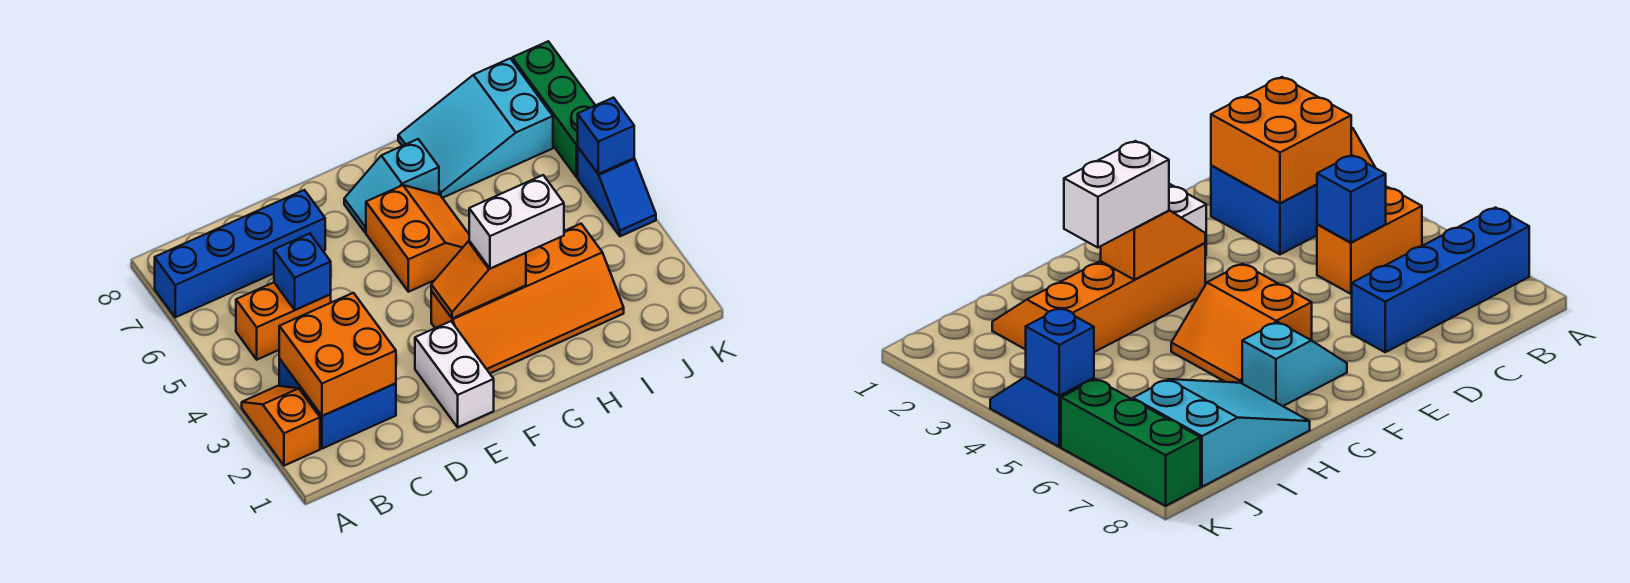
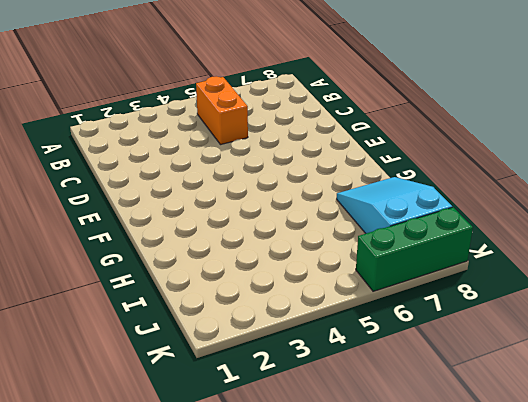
none -> orange 1x2 slope [242,386,320,466]
none -> blue 1x4 brick [155,190,325,317]
none -> blue 2x2 brick [279,359,396,449]

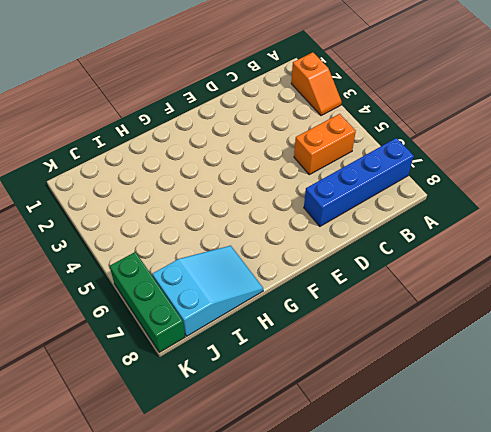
none -> blue 2x2 brick [279,359,396,449]
none -> white 1x2 brick [415,321,494,427]
none -> orange 2x4 slope [431,224,624,373]

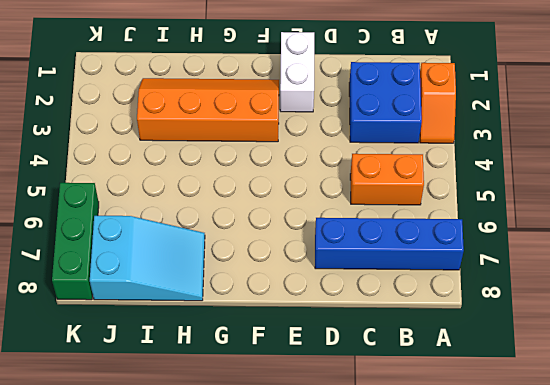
none -> orange 2x2 slope [366,185,469,292]
none -> cyan 1x2 slope [344,139,439,232]
none -> blue 1x2 slope [578,147,656,236]

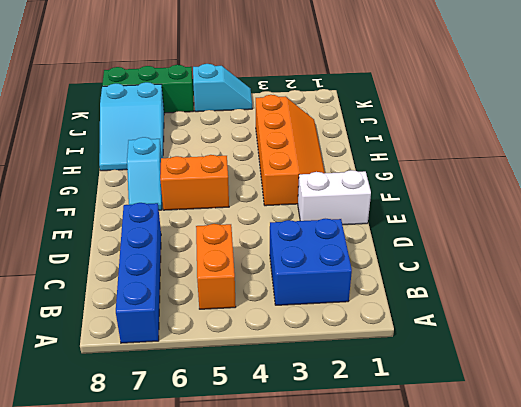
cyan 1x2 slope [193,64,252,112] -> blue 1x2 slope [578,147,656,236]
none -> orange 1x2 slope [242,386,320,466]
none -> orange 2x2 brick [279,293,396,416]
none -> blue 1x1 brick [274,234,331,310]

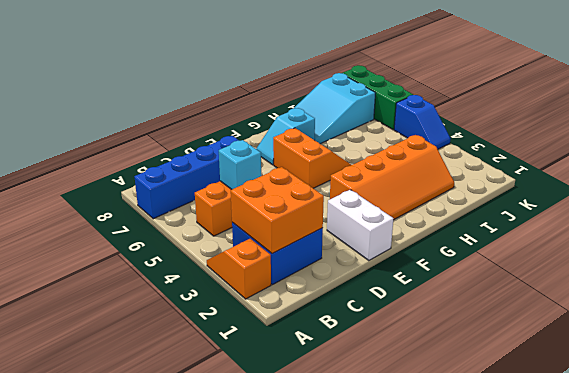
cyan 1x1 brick [219,140,261,190] -> blue 1x1 brick [274,234,331,310]
none -> orange 1x2 slope [431,241,526,318]
none -> blue 1x1 brick [578,98,634,174]
none -> white 1x2 brick [469,175,564,269]

